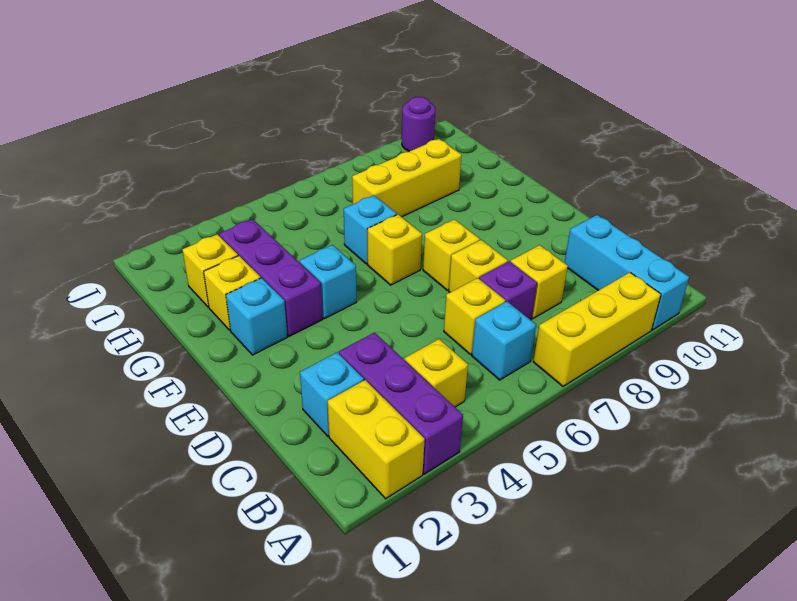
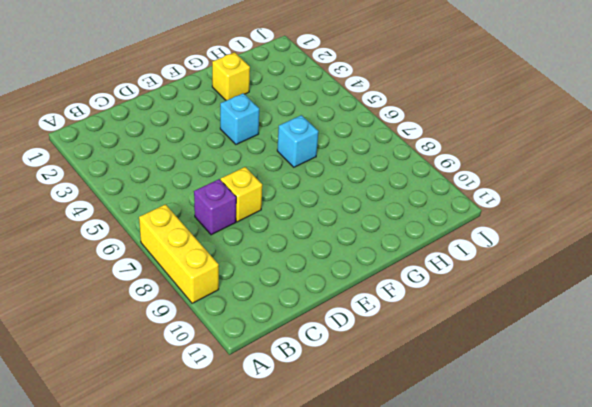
none -> yellow 1x2 brick [328,380,425,499]
none -> purple 1x3 brick [339,332,463,474]
none -> cyan 1x3 brick [564,215,689,330]

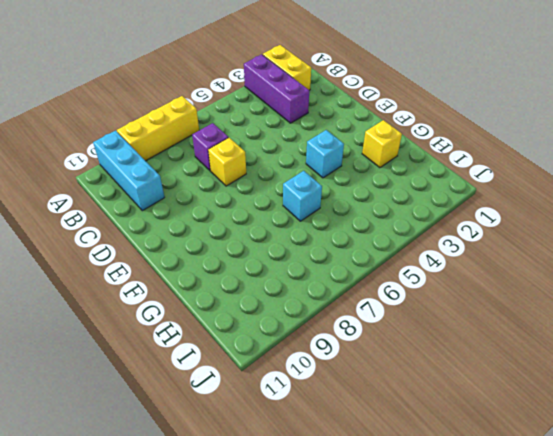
none -> yellow 1x1 brick [405,339,468,407]
none -> cyan 1x1 brick [472,301,536,380]
none -> cyan 1x1 brick [300,353,364,436]

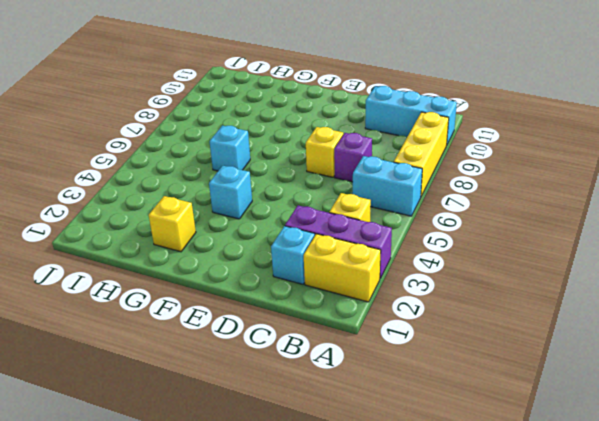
cyan 1x2 brick [353,156,422,216] -> cyan 1x1 brick [472,301,536,380]
none -> yellow 1x1 brick [444,278,506,354]
none -> yellow 1x1 brick [511,245,568,318]
none -> yellow 1x1 brick [423,219,480,290]

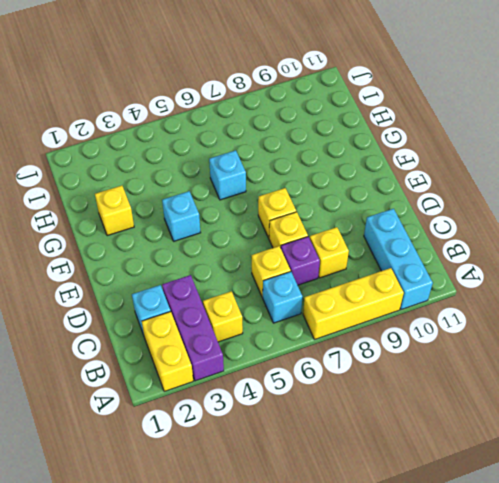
none -> cyan 1x1 brick [226,278,287,355]
none -> purple 1x3 brick [219,219,323,336]
none -> yellow 1x1 brick [368,215,422,285]

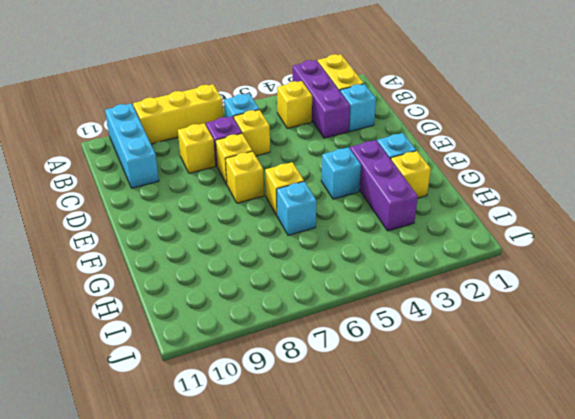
none -> yellow 1x1 brick [182,234,238,307]
none -> yellow 1x3 brick [352,139,462,217]
none -> purple 1x1 round brick [402,97,436,151]

